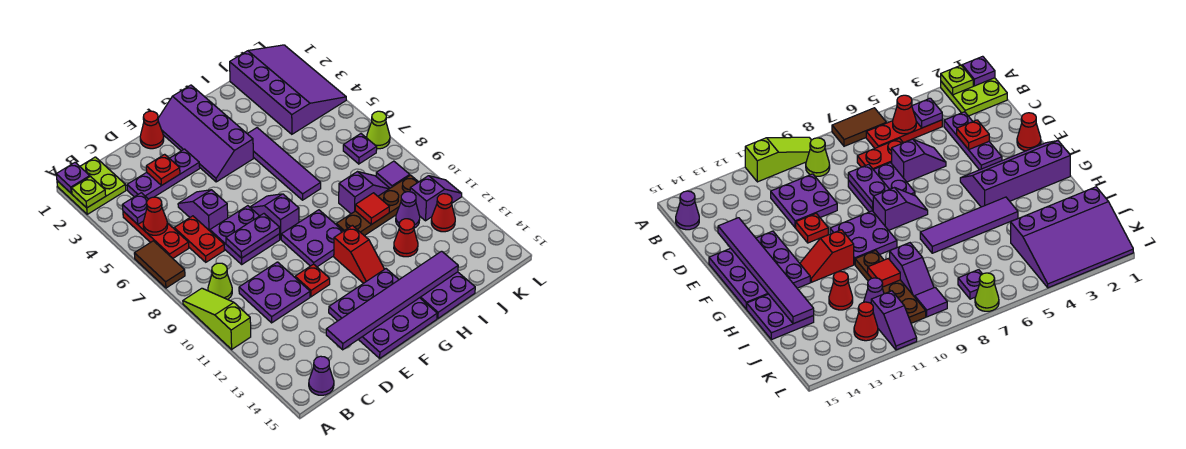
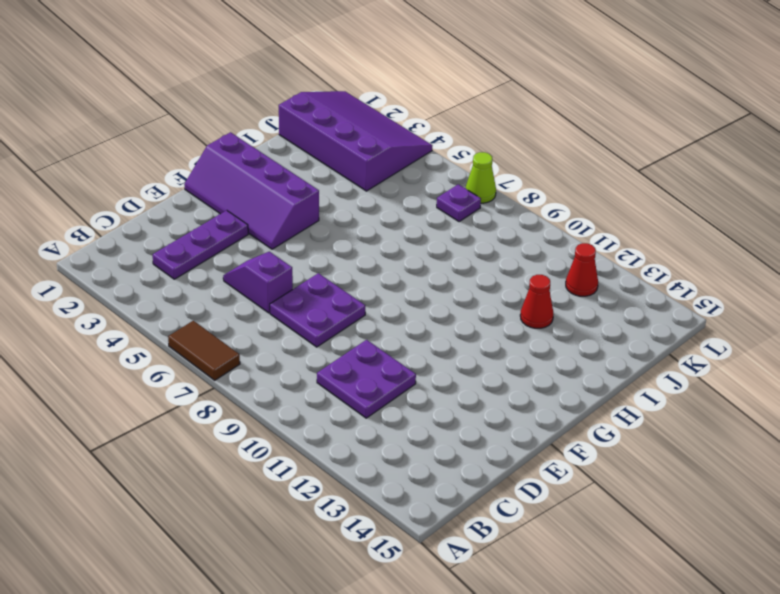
none -> lime 2x2 plate [57,157,126,214]
none -> lime 1x3 slope [183,288,251,349]
none -> red 1x3 plate [123,211,189,258]
none -> lime 1x1 cone [208,263,232,300]

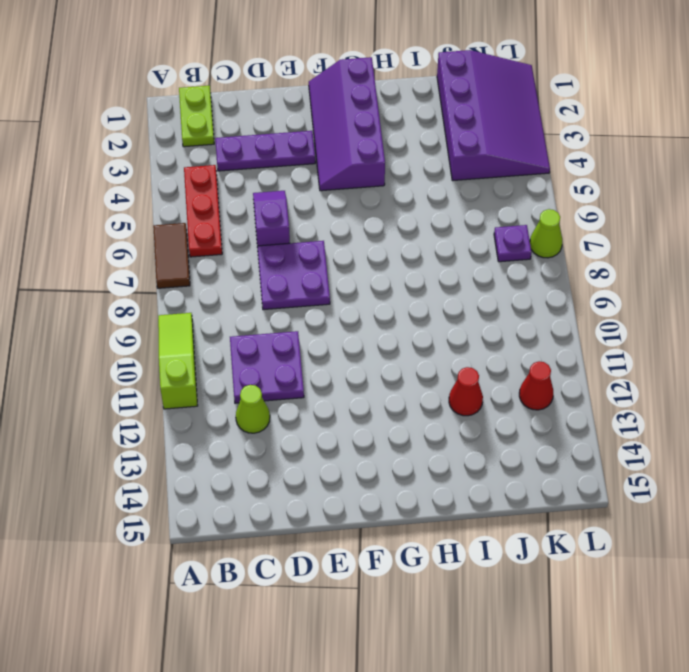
lime 1x2 plate [179,86,214,147] -> lime 2x2 plate [57,157,126,214]
lime 1x1 cone [236,385,270,433] -> lime 1x1 cone moved to [208,263,232,300]
none -> purple 1x1 cone [309,356,334,395]
none -> red 1x2 plate [174,216,224,262]
none -> red 1x1 cone [140,111,164,149]
none -> red 1x1 plate [295,264,330,297]

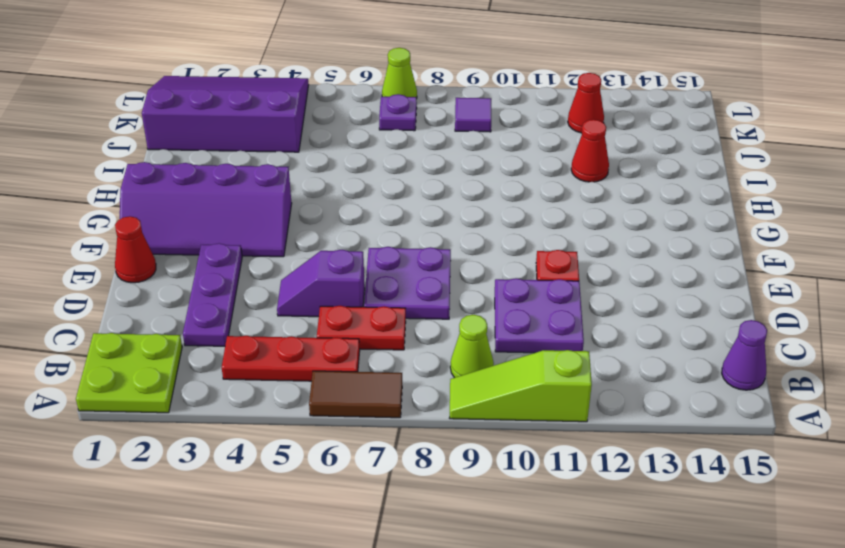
none -> purple 3x3 plate [329,269,437,358]
none -> purple 1x2 slope [250,194,299,239]
none -> purple 2x2 plate [281,210,343,267]
none -> red 1x2 slope [334,226,384,283]

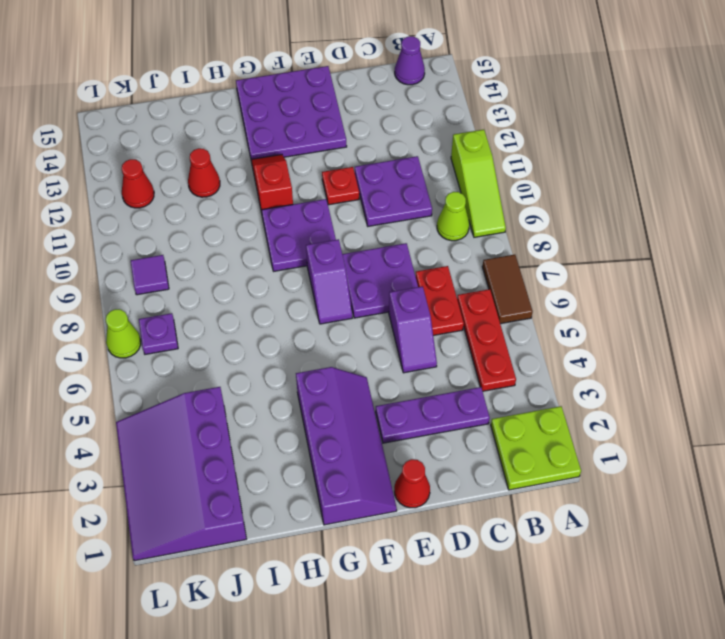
none -> purple 1x4 tile [247,128,321,200]
none -> brown 1x4 plate [336,175,418,236]
none -> purple 2x2 plate [420,272,475,319]
none -> purple 1x2 slope [339,172,390,214]

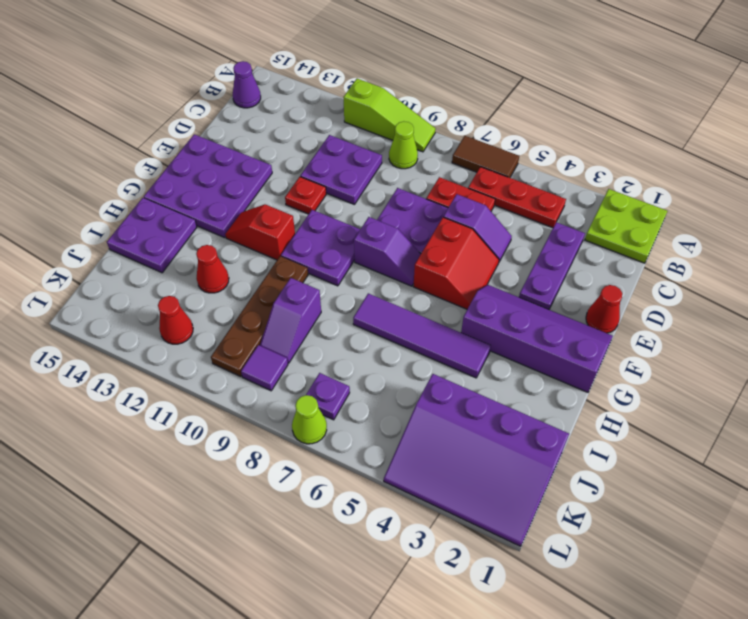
red 2x2 slope [413,217,499,309] -> none
none -> purple 1x1 cone [396,192,420,228]
none -> purple 1x2 slope [410,176,462,221]
none -> purple 1x1 plate [56,163,90,194]
none -> lime 1x1 plate [72,176,106,208]

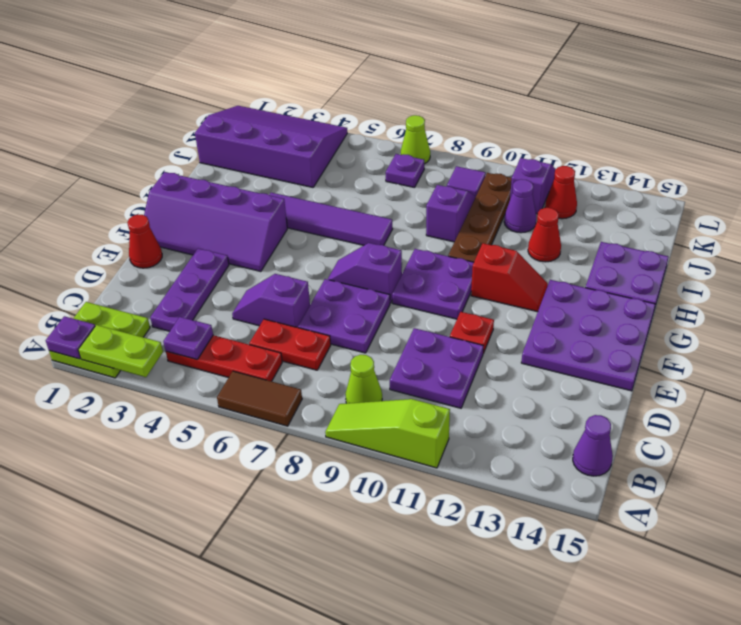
lime 1x2 plate [78,325,163,377] -> lime 1x1 plate [72,176,106,208]
none -> red 1x1 cone [143,197,168,235]
none -> red 1x1 plate [146,154,180,186]
none -> purple 1x2 plate [226,214,280,258]
none -> purple 1x6 tile [326,251,458,350]

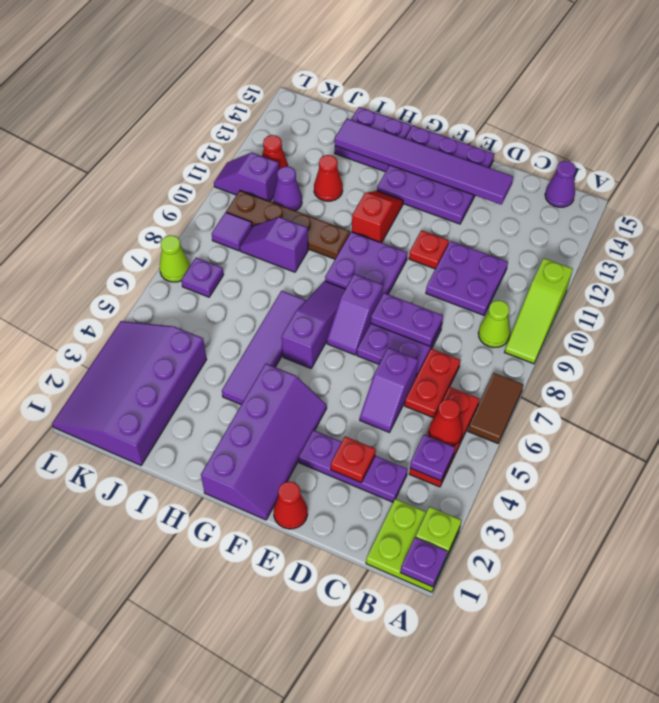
purple 1x3 slope [282,281,345,368] -> none
none -> red 1x1 tile [355,193,389,225]

